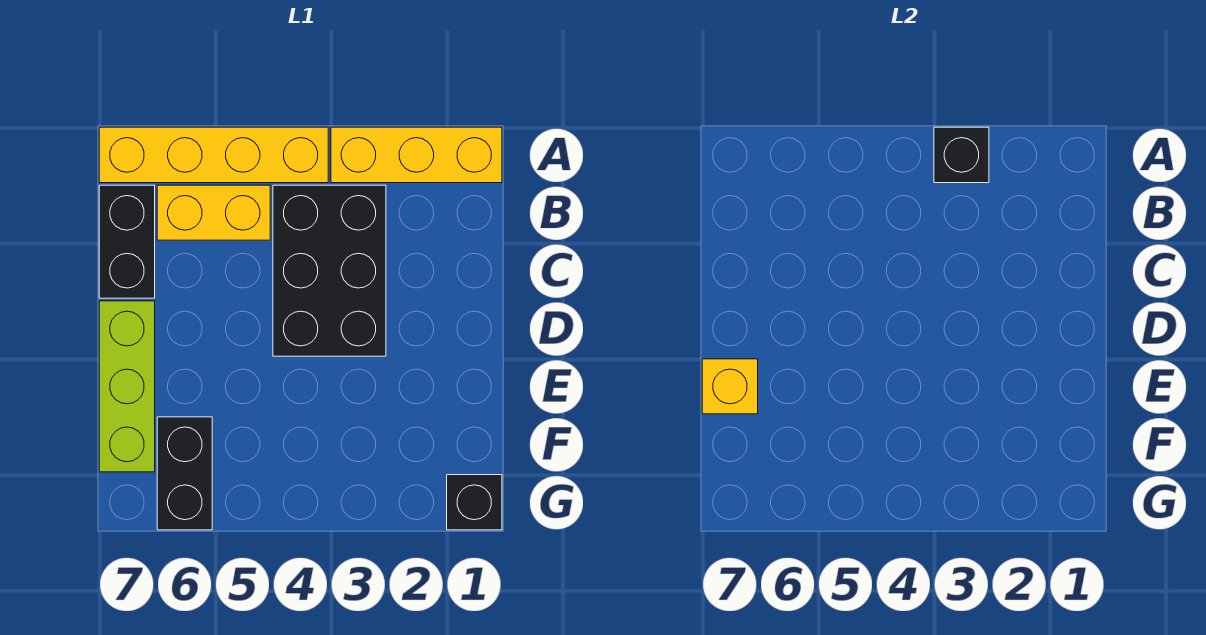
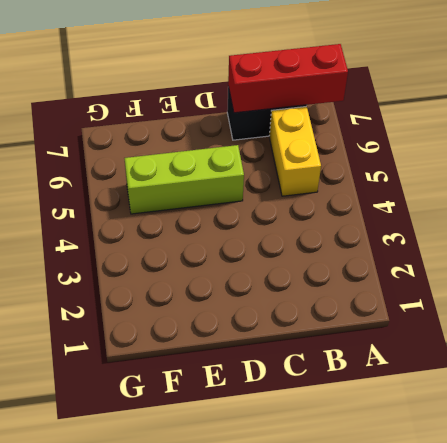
red 1x3 brick [228,44,348,113] -> none
lime 1x3 brick [124,145,244,214] -> lime 1x3 brick moved to [99,301,155,472]
none -> yellow 1x3 brick [331,127,502,183]
none -> yellow 1x4 brick [99,127,328,183]

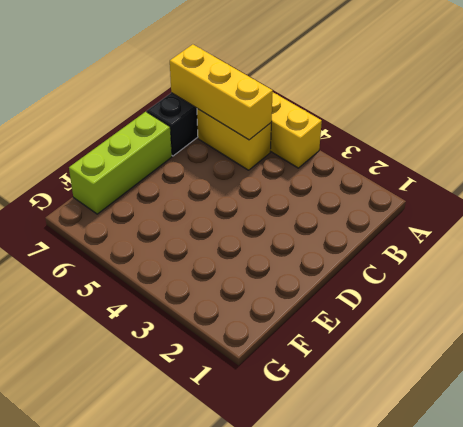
yellow 1x3 brick [170,44,273,140] -> yellow 1x3 brick moved to [331,127,502,183]
none -> black 2x3 brick [273,185,386,356]
none -> black 1x2 brick [157,417,212,530]

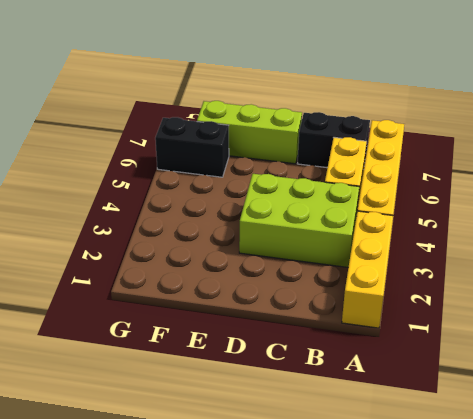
lime 2x3 brick [239,174,359,267] -> black 2x3 brick [273,185,386,356]
none -> black 1x1 brick [447,475,502,530]
none -> black 1x1 brick [934,127,989,183]

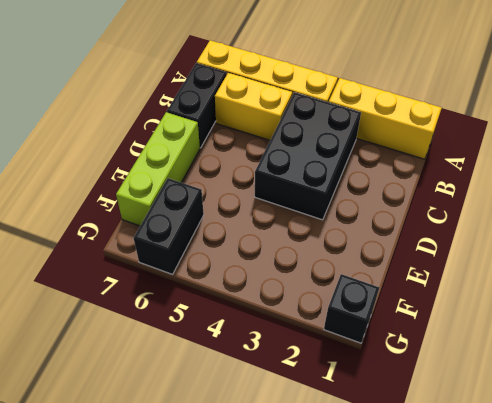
none -> black 1x1 brick [934,127,989,183]
none -> yellow 1x1 brick [702,359,758,414]

